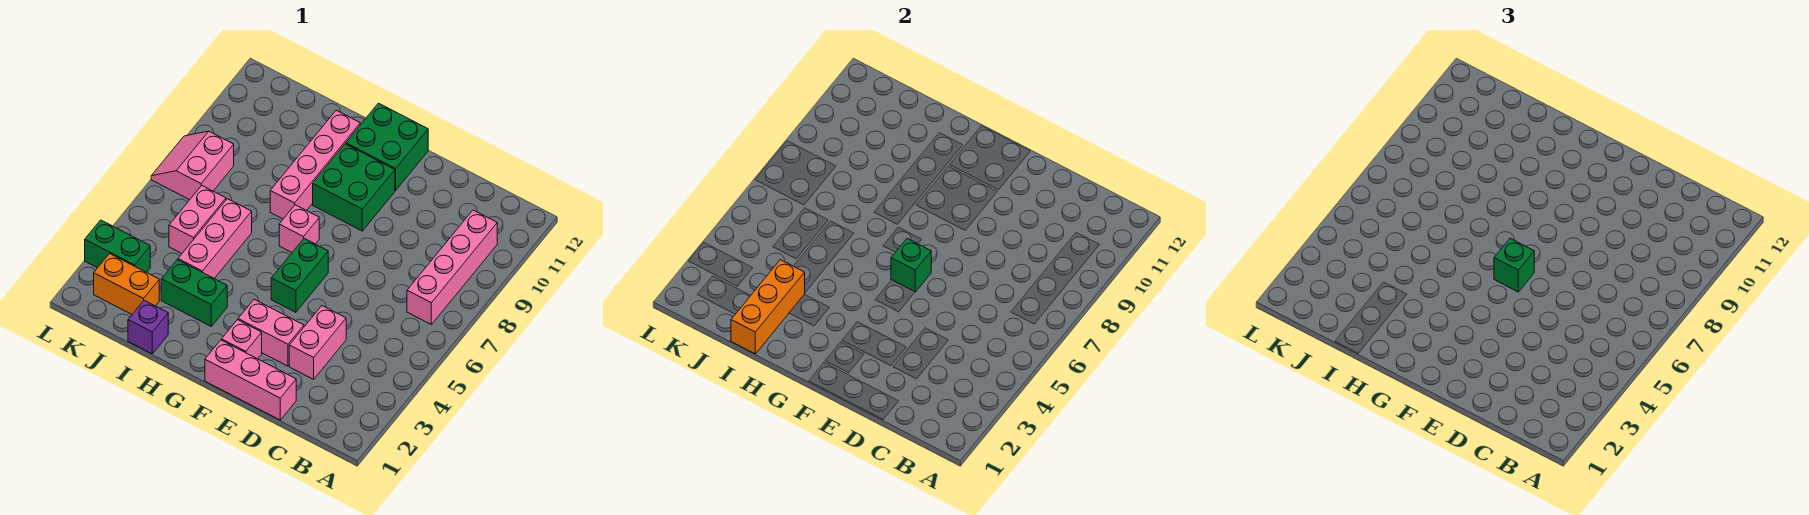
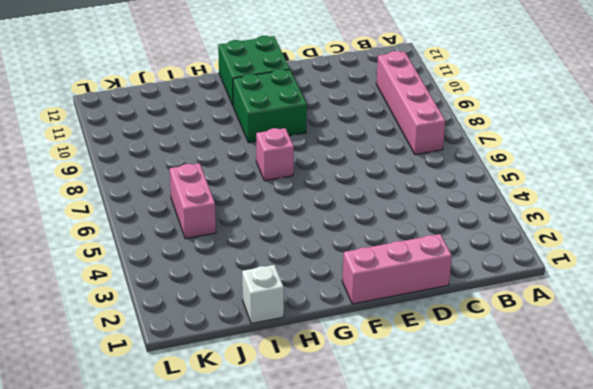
white 1x1 brick [242,265,284,324] -> purple 1x1 brick [128,300,168,354]
none -> pink 1x2 brick [289,306,346,379]
none -> pink 1x2 brick [238,299,304,366]
none -> pink 1x1 brick [222,320,262,359]

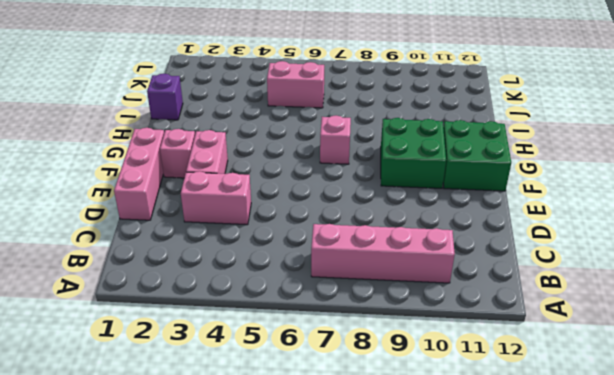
none -> green 1x2 brick [271,239,328,312]
none -> green 1x2 brick [161,260,227,326]
none -> pink 1x4 brick [270,110,360,219]

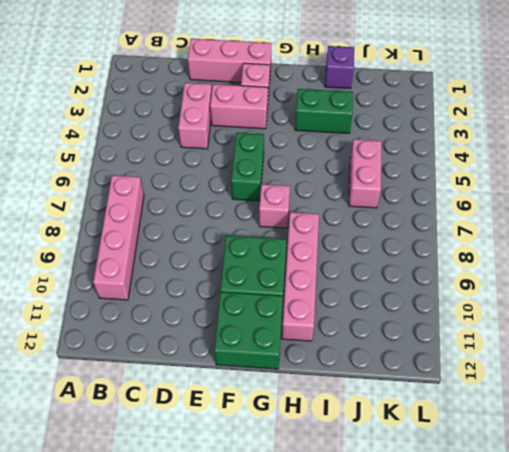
none -> pink 1x3 brick [178,199,252,278]
none -> orange 1x2 brick [94,254,159,314]
none -> green 1x2 brick [85,220,150,272]

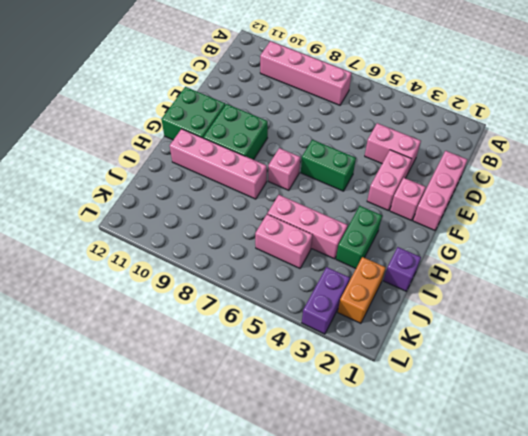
purple 1x2 brick [302,267,350,334] -> green 1x2 brick [85,220,150,272]
none -> pink 2x2 slope [151,131,234,200]
none -> green 1x1 brick [891,239,931,292]
none -> orange 1x3 brick [731,260,805,354]

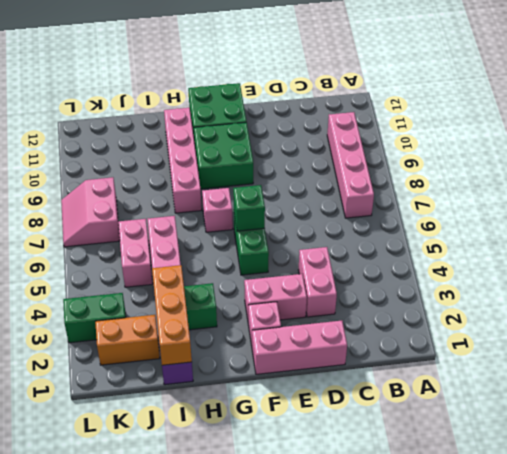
none -> green 1x1 brick [1494,239,1534,292]

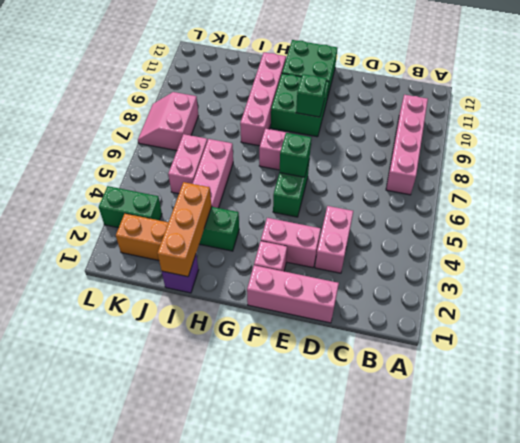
green 1x1 brick [296,74,327,117] -> green 1x1 brick moved to [1494,239,1534,292]

